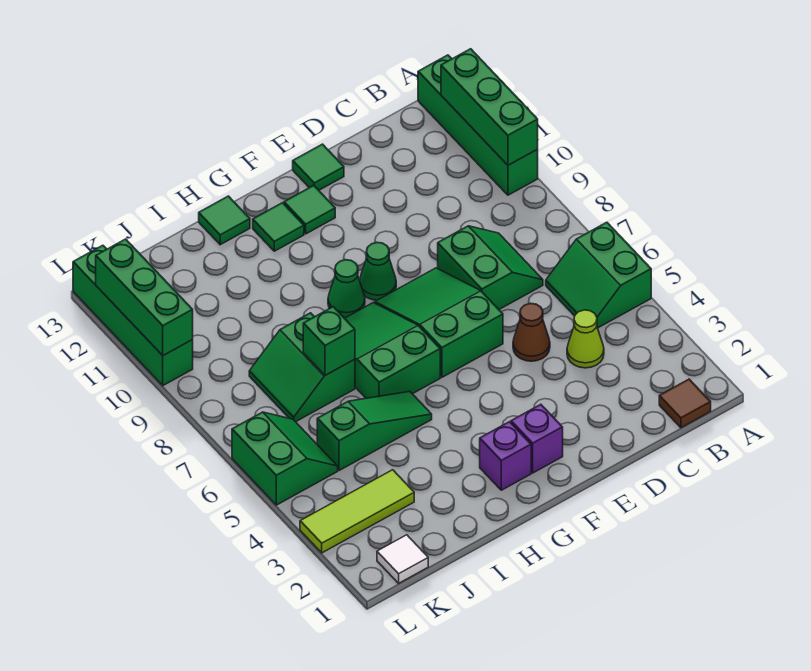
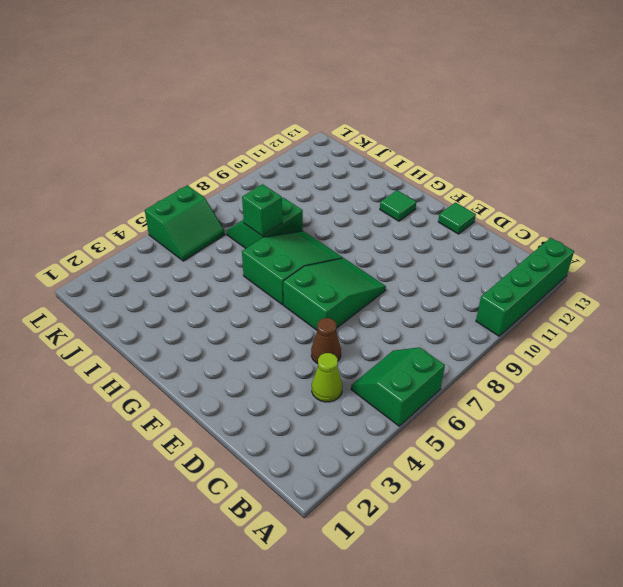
none -> brown 1x1 tile [659,379,711,428]
none -> green 2x2 slope [438,226,543,309]
none -> purple 1x1 brick [511,404,563,473]

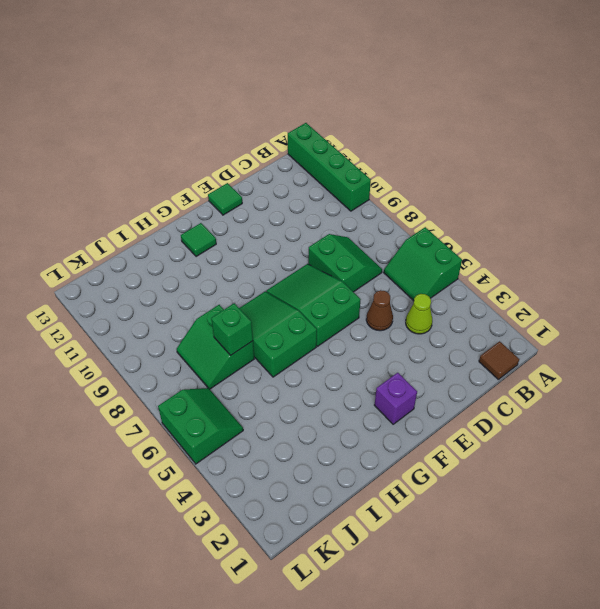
none -> green 1x1 cone [360,242,396,300]
none -> green 1x1 tile [284,185,335,234]
none -> purple 1x1 brick [480,422,531,490]

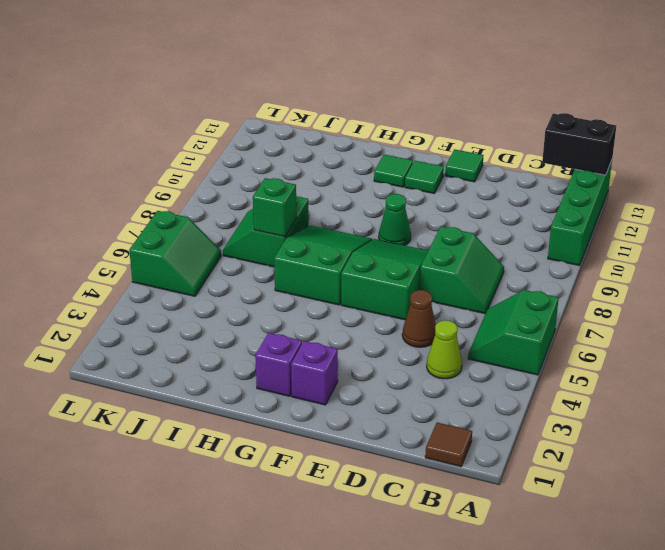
black 1x2 brick [542,113,616,175] -> none
none -> green 1x1 cone [328,260,365,318]
none -> green 1x3 slope [317,391,432,471]
none -> green 1x1 tile [199,196,250,245]

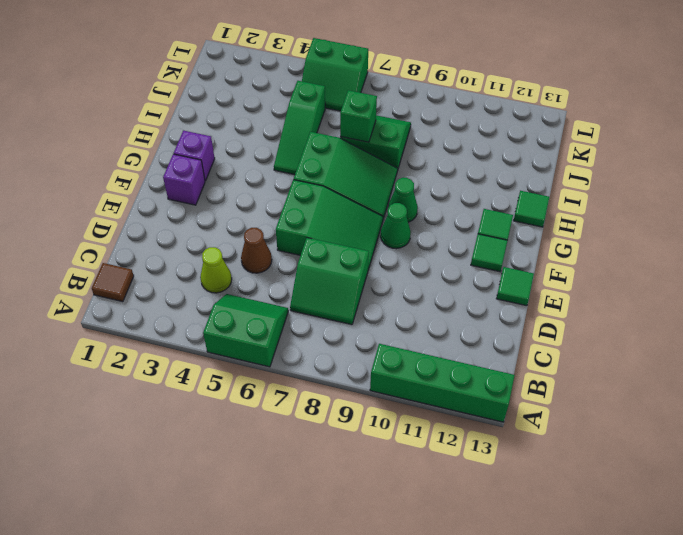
none -> lime 1x3 tile [300,470,414,553]
none -> white 1x1 tile [377,535,428,583]
none -> green 1x4 brick [73,245,193,385]

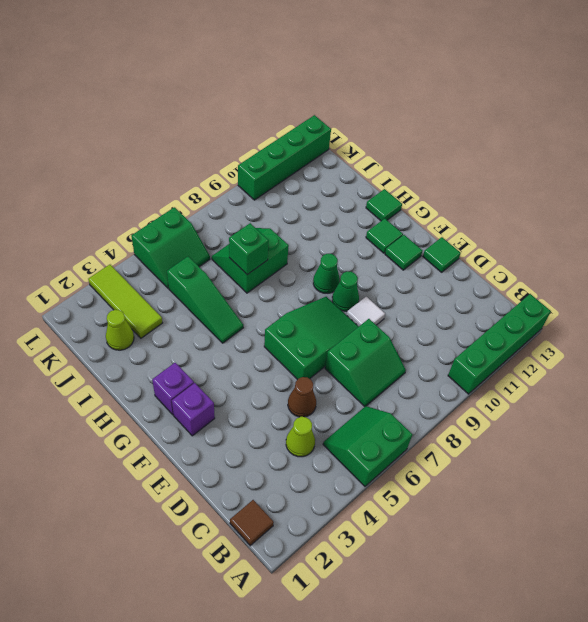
white 1x1 tile [347,297,385,326] -> white 1x1 tile moved to [377,535,428,583]
lime 1x1 cone [106,310,134,350] -> none
none -> green 2x3 slope [345,302,440,398]
none -> green 1x3 brick [441,49,538,165]
none -> green 1x3 brick [96,239,193,356]

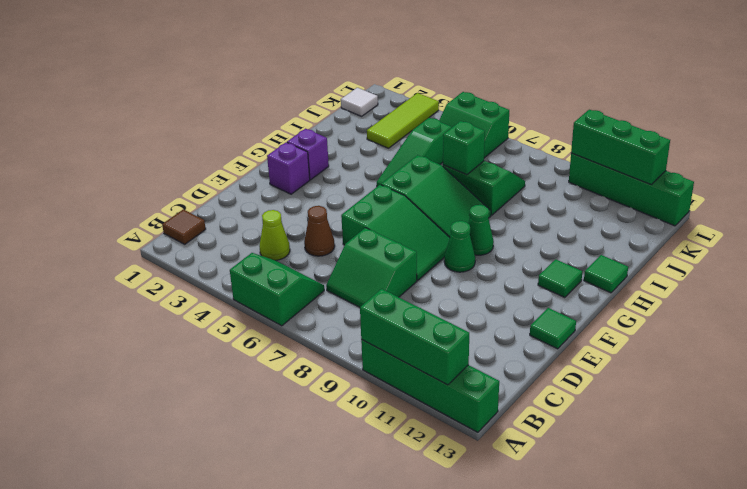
none -> green 1x1 tile [284,185,335,234]

